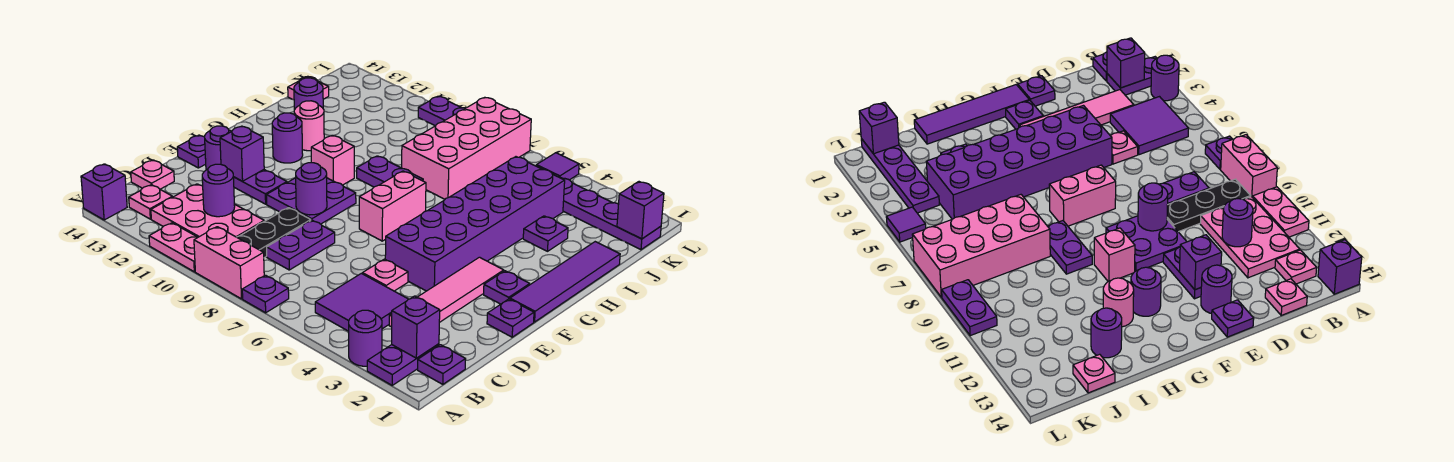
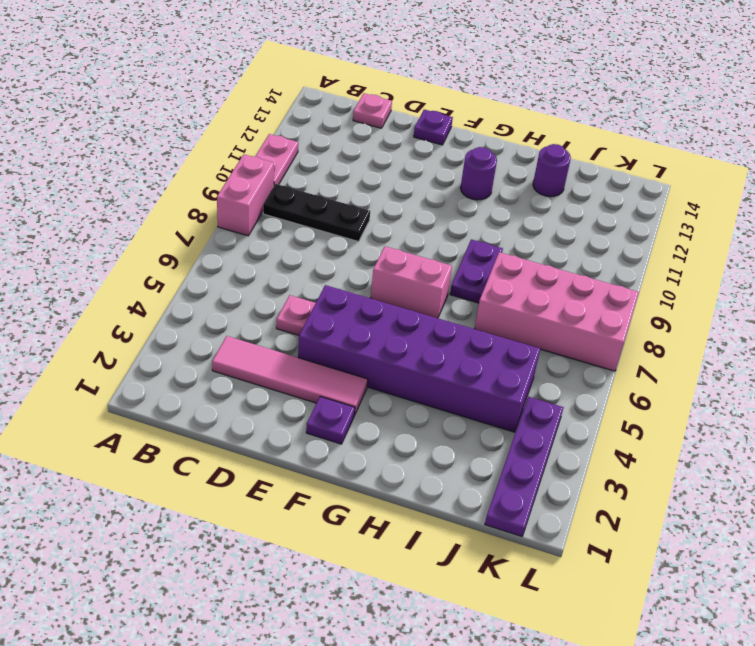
none -> purple 1x2 plate [367,344,439,385]
none -> purple 1x1 round brick [349,310,382,366]
none -> purple 1x1 plate [242,275,289,313]
none -> purple 1x1 brick [81,164,127,220]

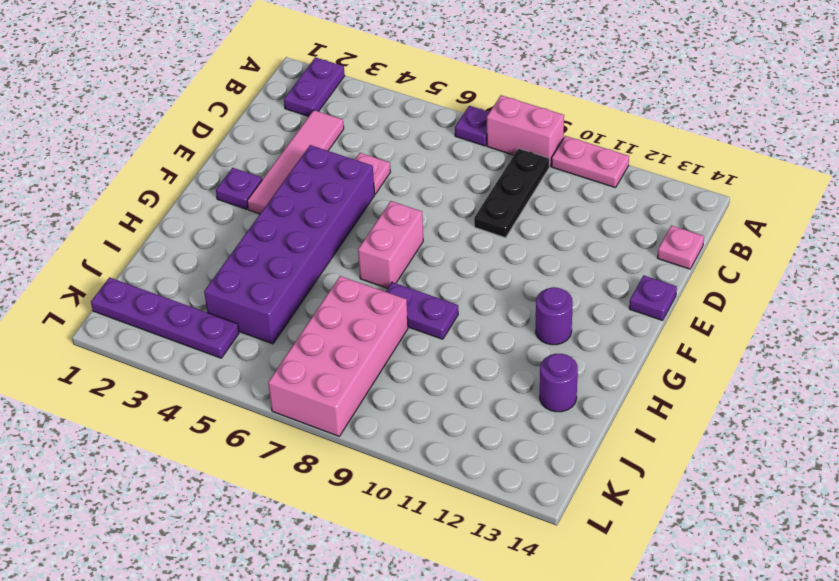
none -> purple 1x1 round brick [349,310,382,366]
none -> purple 1x1 brick [81,164,127,220]
none -> purple 1x1 plate [418,345,466,384]
none -> purple 2x2 tile [315,273,408,331]

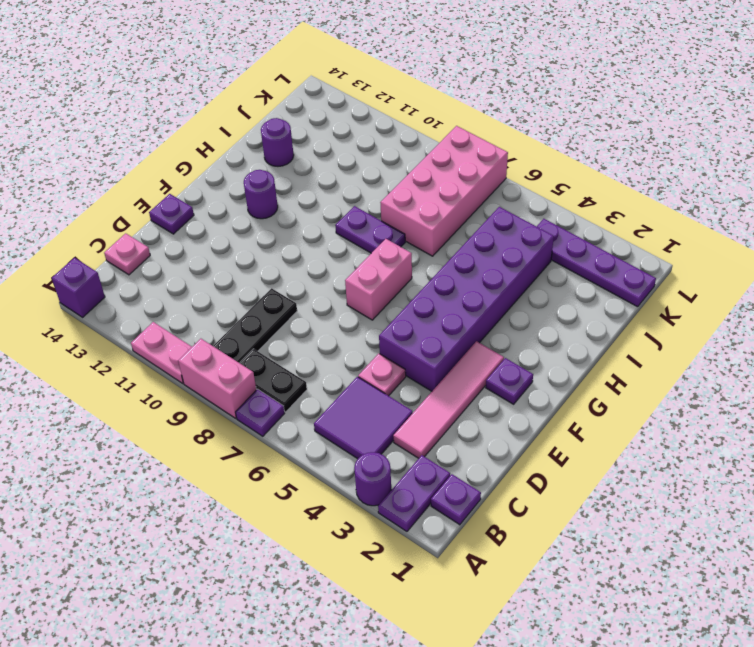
black 1x2 plate [240,349,307,412] -> none
none -> pink 2x3 plate [151,184,264,237]
none -> pink 1x1 plate [129,185,172,219]
none -> purple 1x2 plate [267,220,335,270]
none -> purple 1x1 plate [487,299,534,337]

